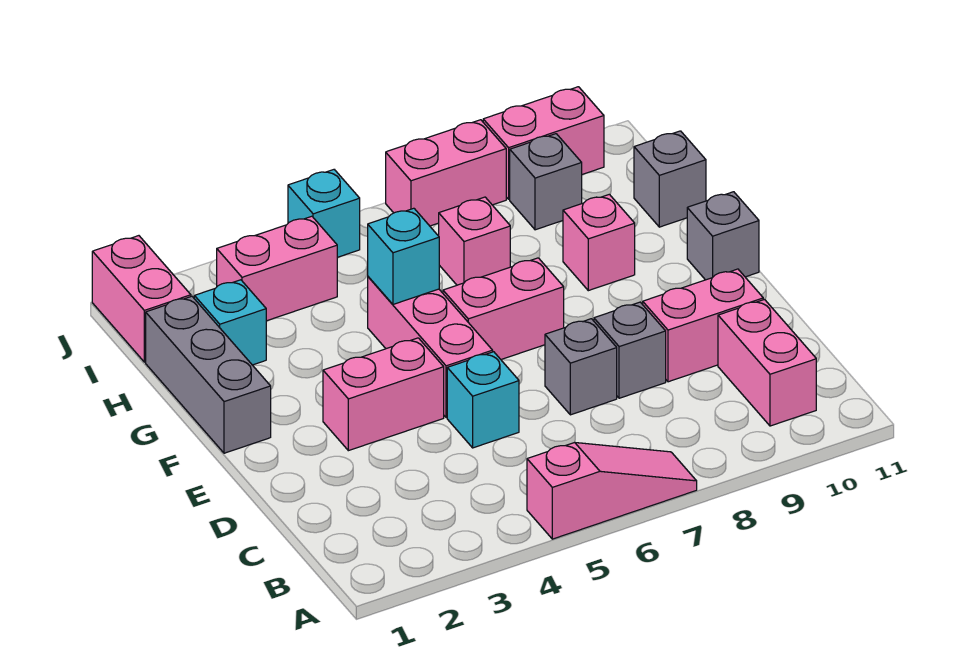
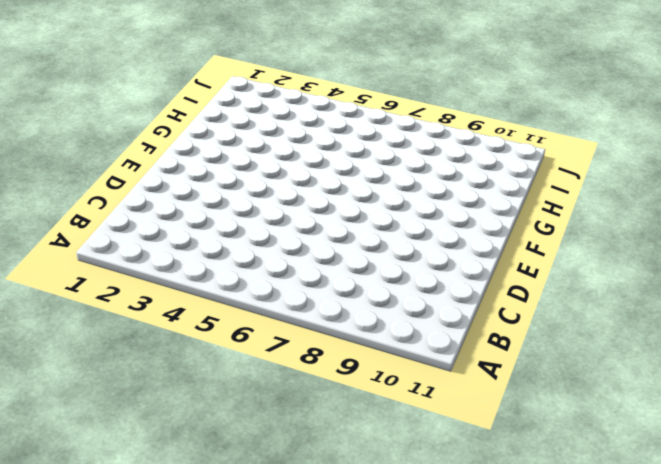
none -> pink 1x3 slope [527,442,697,539]
none -> pink 1x2 brick [718,300,816,426]
none -> cyan 1x1 brick [447,352,519,448]

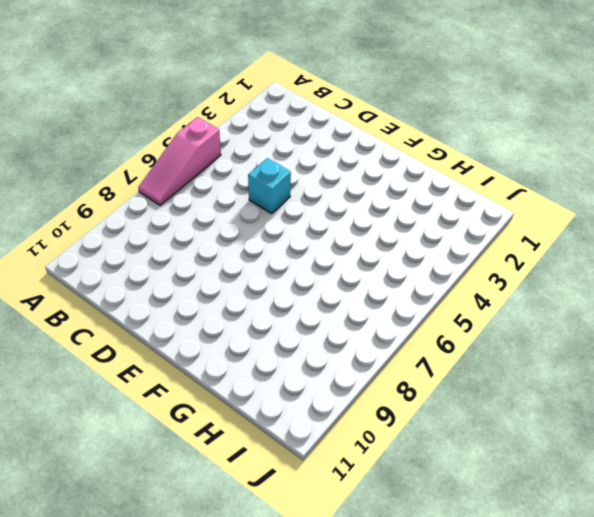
none -> pink 1x2 brick [718,300,816,426]
none -> grey 1x1 brick [545,319,617,415]
none -> grey 1x1 brick [594,302,666,398]

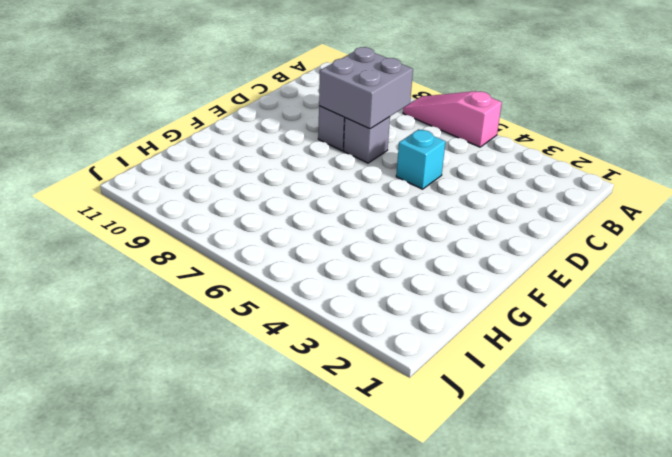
grey 2x2 brick [319,47,413,129] -> none
none -> pink 1x2 brick [718,300,816,426]
none -> pink 1x2 brick [643,269,763,382]
none -> pink 1x2 brick [323,338,444,451]

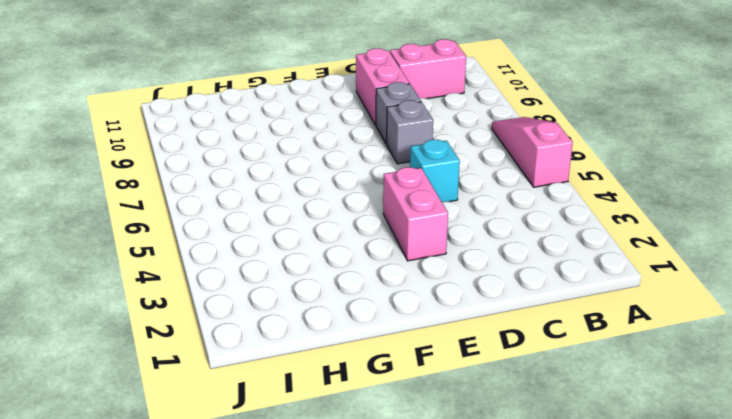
none -> pink 1x3 brick [368,277,493,418]
none -> grey 1x3 brick [146,296,271,453]
none -> pink 1x2 brick [443,258,564,359]

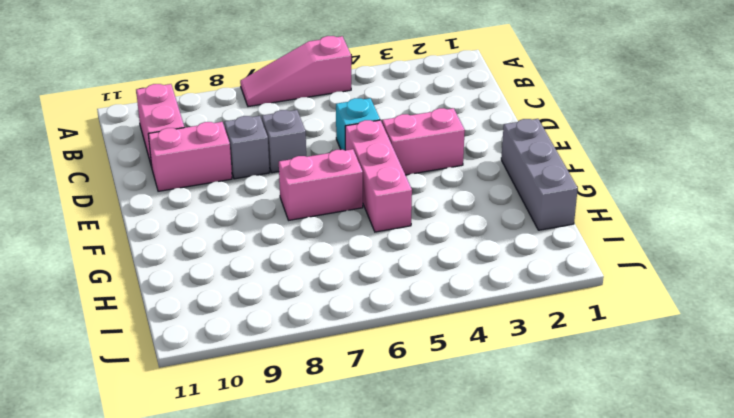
none -> grey 1x1 brick [687,192,759,280]
none -> pink 1x1 brick [563,194,635,291]
none -> cyan 1x1 brick [194,280,266,365]

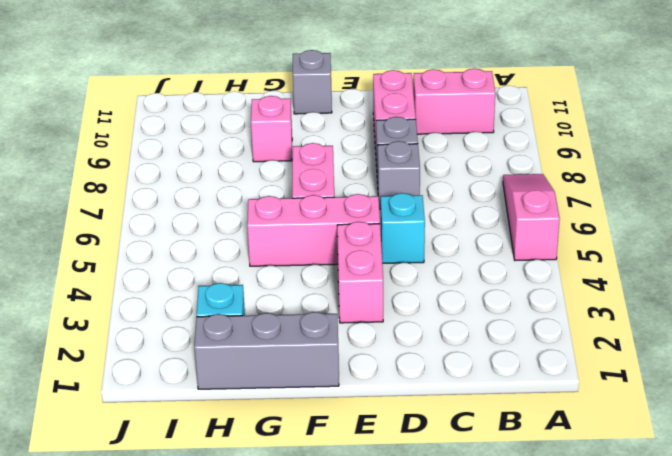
none -> pink 1x1 brick [438,197,510,285]
none -> grey 1x1 brick [634,131,706,227]
none -> pink 1x2 brick [92,236,191,362]

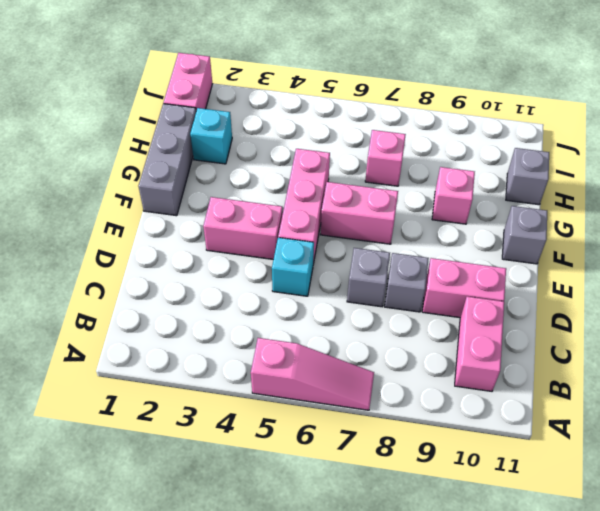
none -> pink 1x2 brick [217,216,337,321]
none -> grey 1x1 brick [510,134,582,230]
none -> cyan 1x1 brick [288,170,360,257]

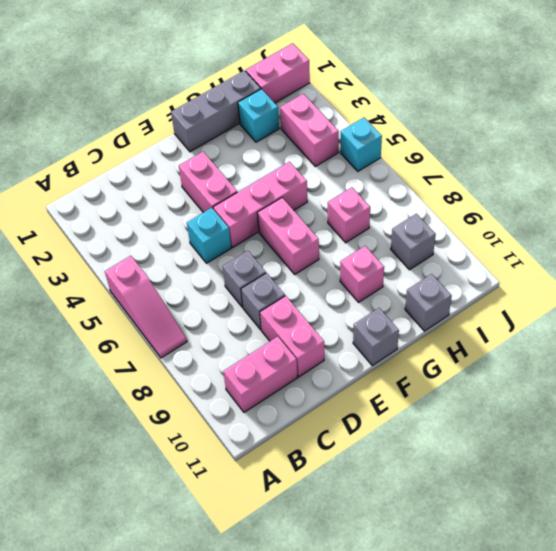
none -> pink 1x2 brick [386,120,506,226]
none -> pink 1x2 brick [483,87,604,199]
none -> cyan 1x1 brick [368,208,439,304]

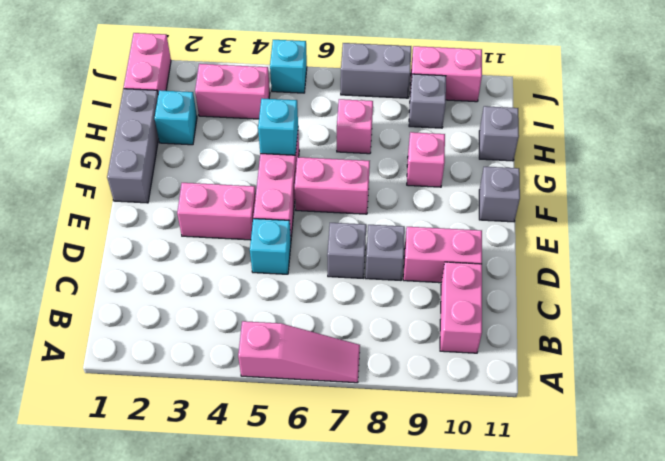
grey 1x2 brick [341,43,411,98] -> pink 1x2 brick [386,120,506,226]

